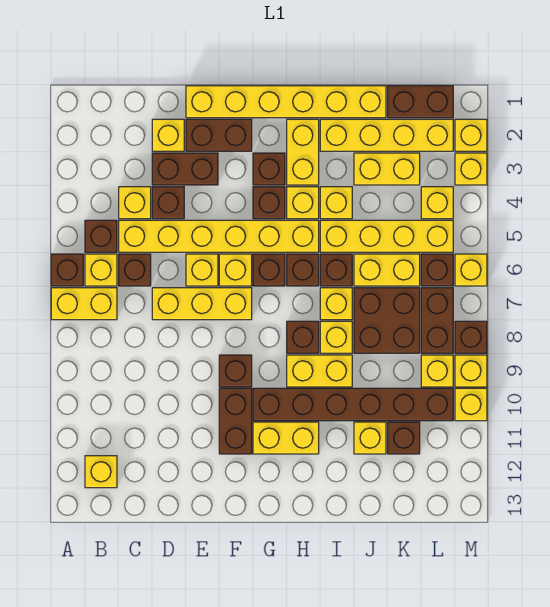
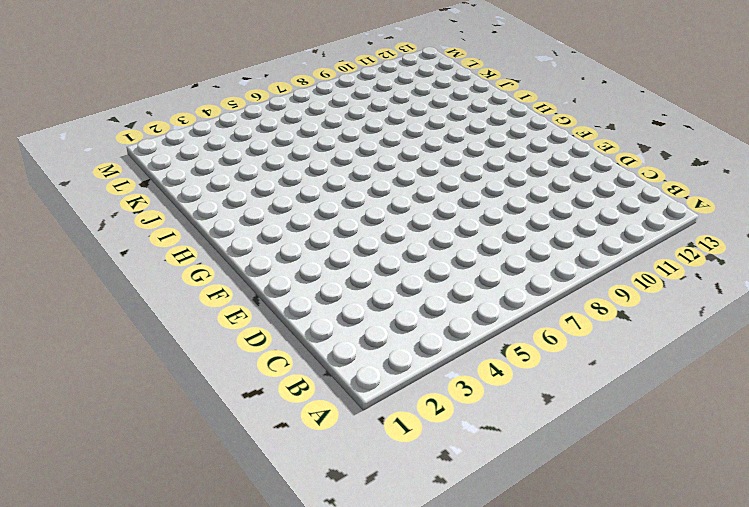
none -> brown 1x1 brick [51,254,83,286]
none -> yellow 1x2 brick [51,288,117,320]
none -> brown 1x1 brick [85,220,117,252]
none -> yellow 1x1 brick [85,254,117,286]

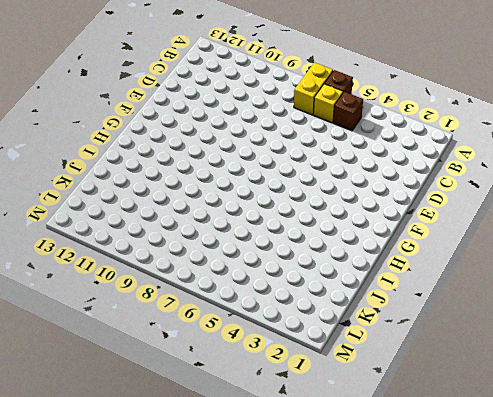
none -> yellow 1x1 brick [85,456,117,488]
none -> yellow 1x1 brick [119,187,151,219]
none -> yellow 1x6 brick [119,220,319,252]
none -> brown 1x1 brick [119,254,151,286]

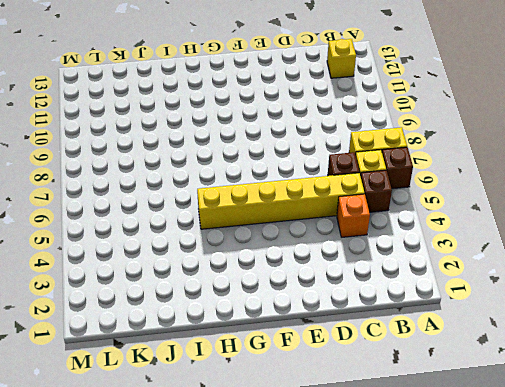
orange 1x1 brick [337,194,370,237] -> yellow 1x1 brick [119,187,151,219]
none -> yellow 1x1 brick [152,119,184,151]
none -> brown 1x2 brick [152,153,218,185]
none -> brown 1x1 brick [152,187,184,219]
none -> yellow 1x3 brick [152,288,252,320]

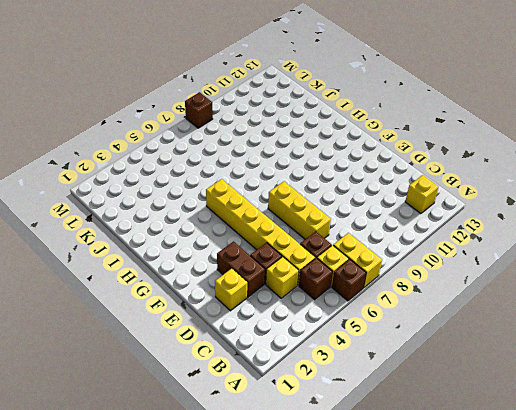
none -> yellow 1x6 brick [186,86,386,118]
none -> brown 1x2 brick [186,119,252,151]
none -> yellow 1x1 brick [186,254,218,286]
none -> yellow 1x1 brick [219,254,252,286]

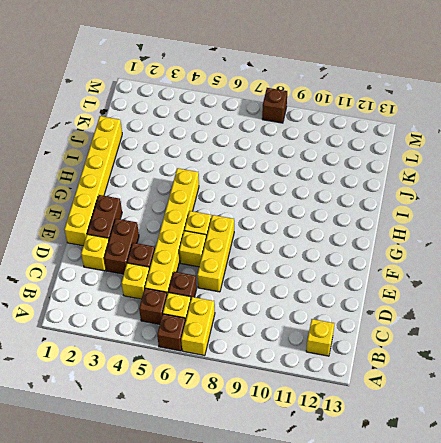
none -> brown 1x1 brick [219,355,252,387]
none -> brown 1x2 brick [219,388,252,454]
none -> brown 1x1 brick [253,153,285,185]
none -> brown 1x1 brick [253,187,285,219]

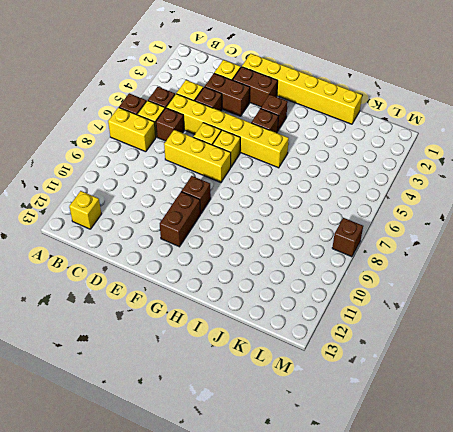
none -> brown 1x1 brick [253,254,285,286]
none -> brown 1x6 brick [253,388,453,421]
none -> yellow 1x2 brick [253,422,319,454]
none -> yellow 1x2 brick [287,119,319,185]

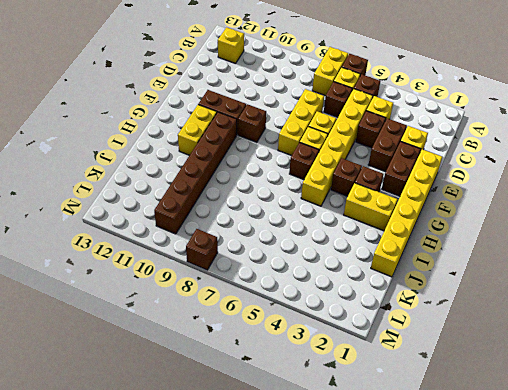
none -> yellow 1x1 brick [287,187,319,219]
none -> brown 1x1 brick [287,254,319,286]
none -> brown 1x1 brick [287,321,319,353]
none -> yellow 1x2 brick [287,355,352,387]

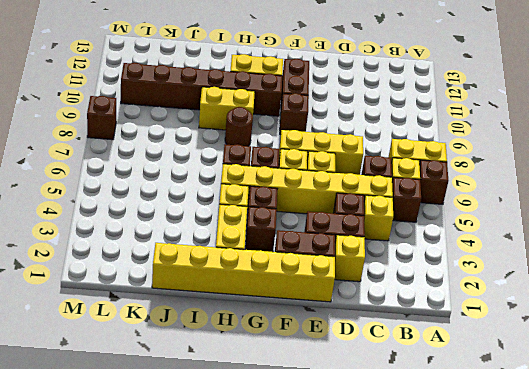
brown 1x1 round brick [225,107,253,146] -> brown 1x1 brick [287,321,319,353]
none -> yellow 1x1 brick [85,456,117,488]
none -> yellow 1x4 brick [320,119,453,151]
none -> yellow 1x1 brick [320,187,352,219]
none -> yellow 1x4 brick [320,220,453,252]

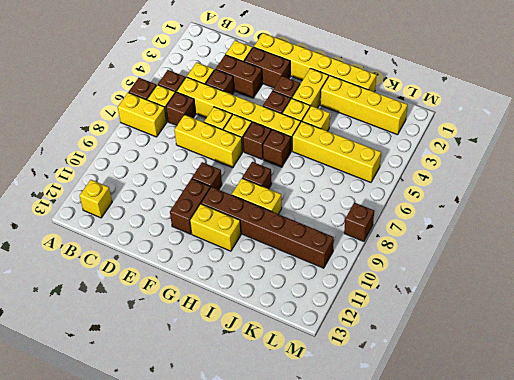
none -> brown 1x1 brick [320,254,352,286]
none -> yellow 1x1 brick [320,288,352,320]
none -> yellow 1x1 brick [320,321,352,353]
none -> yellow 1x2 brick [354,153,420,185]

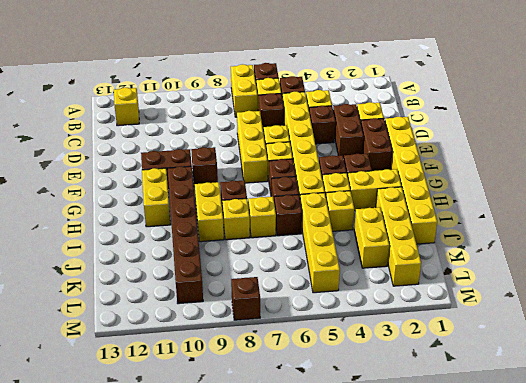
none -> yellow 1x2 brick [354,254,420,286]
none -> brown 2x2 brick [354,288,420,353]
none -> yellow 1x1 brick [354,422,386,454]
none -> brown 1x2 brick [388,86,453,118]

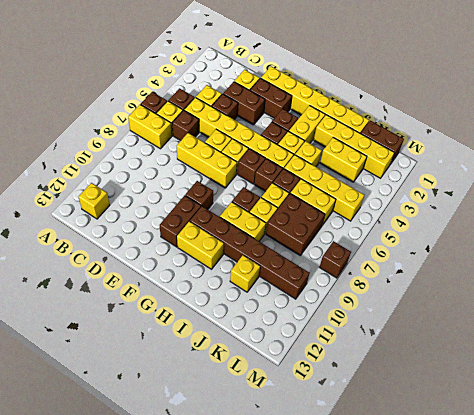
none -> brown 1x1 brick [388,422,420,454]
none -> yellow 1x1 brick [421,187,453,219]
none -> brown 1x1 brick [421,254,453,286]
none -> brown 1x2 brick [421,288,453,353]

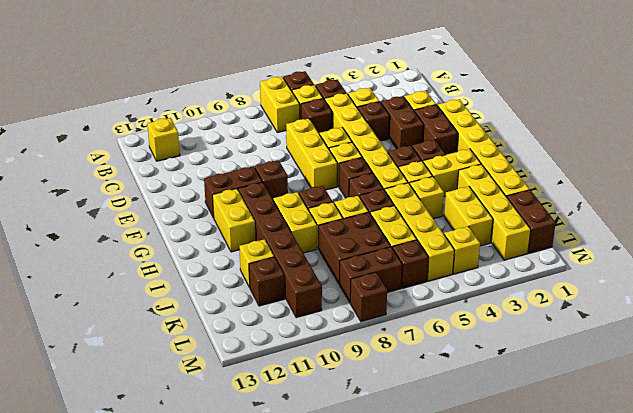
none -> yellow 1x1 brick [421,355,453,387]
none -> yellow 1x1 brick [455,119,487,151]
none -> yellow 1x1 brick [455,153,487,185]
none -> yellow 1x1 brick [455,254,487,286]

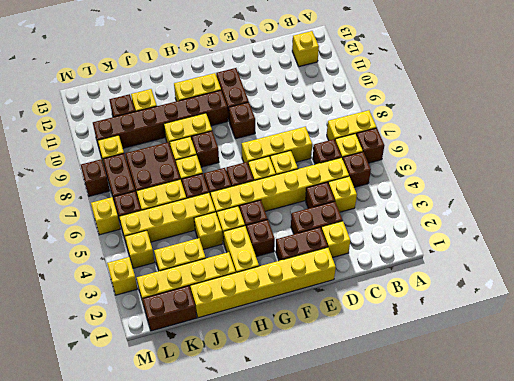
none -> yellow 1x1 brick [455,119,487,151]
none -> yellow 1x1 brick [455,355,487,387]
none -> yellow 1x1 brick [455,388,487,421]

